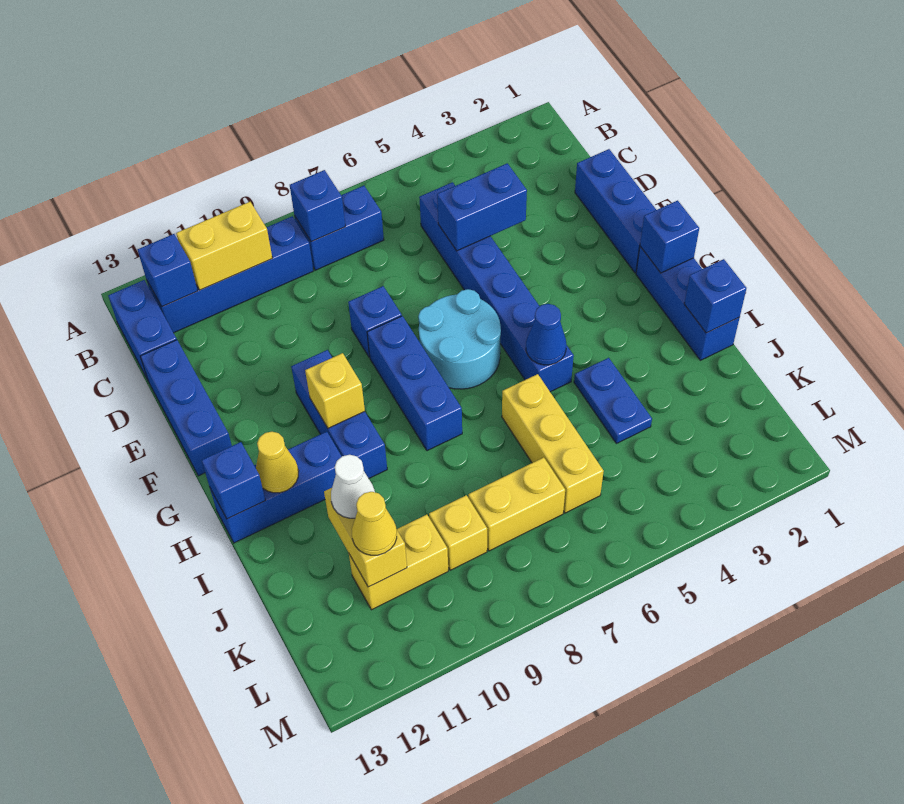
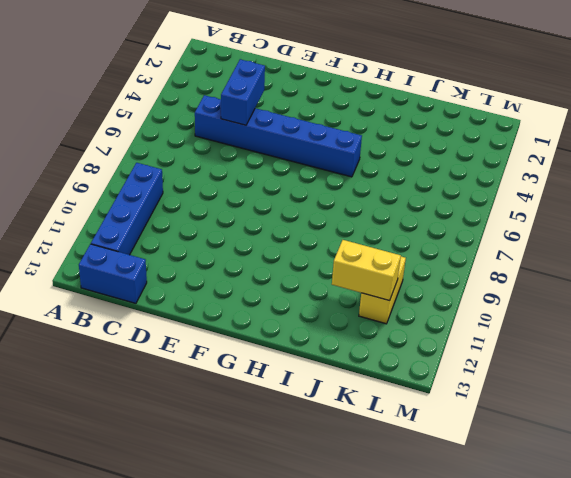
none -> blue 1x2 brick [295,186,384,270]
none -> blue 1x3 brick [575,149,656,273]
none -> blue 1x3 brick [140,340,232,476]
none -> blue 1x1 brick [348,286,402,357]

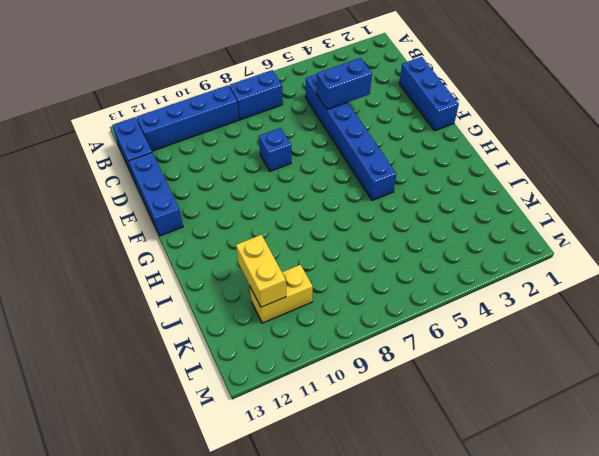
none -> cyan 2x2 round brick [418,289,501,389]
none -> blue 1x3 brick [367,316,462,451]
none -> blue 1x3 brick [291,350,387,478]
none -> blue 1x3 brick [636,247,740,360]

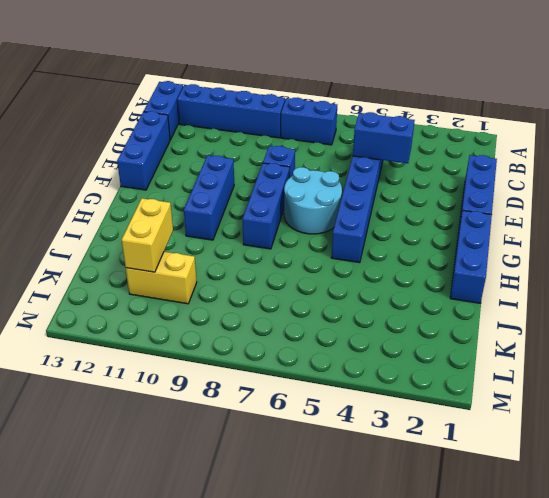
none -> blue 1x3 brick [210,432,342,543]
none -> blue 1x2 plate [574,358,652,443]
none -> yellow 1x3 brick [502,374,604,513]
none -> yellow 1x2 brick [468,457,565,551]

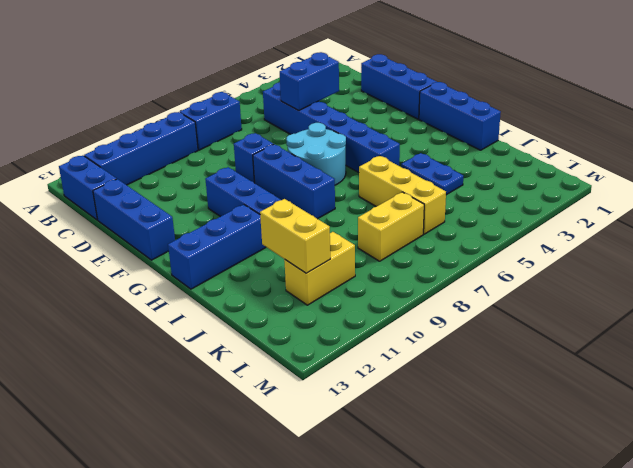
none -> yellow 1x1 brick [429,495,487,570]
none -> blue 1x1 brick [290,170,345,242]
none -> yellow 1x2 brick [176,202,272,290]
none -> blue 1x1 brick [137,234,198,307]

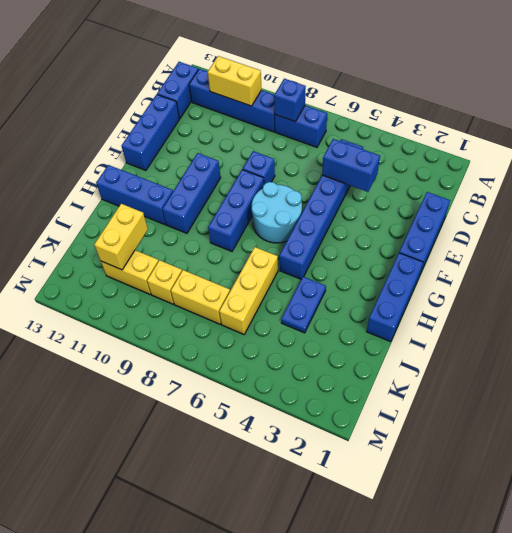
none -> blue 1x1 brick [137,234,198,307]
none -> blue 1x1 brick [640,200,699,273]
none -> yellow 1x1 brick [305,353,365,428]
none -> blue 1x1 cone [526,304,566,365]

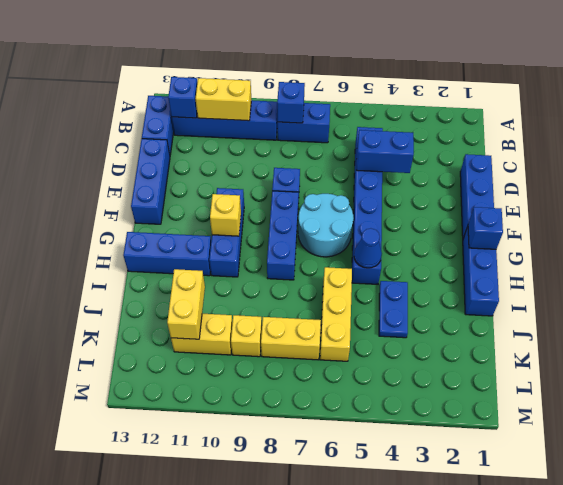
none -> yellow 1x1 cone [256,432,299,493]
none -> blue 1x1 brick [202,442,265,519]
none -> blue 1x1 brick [684,259,747,333]
none -> white 1x1 cone [331,455,375,518]

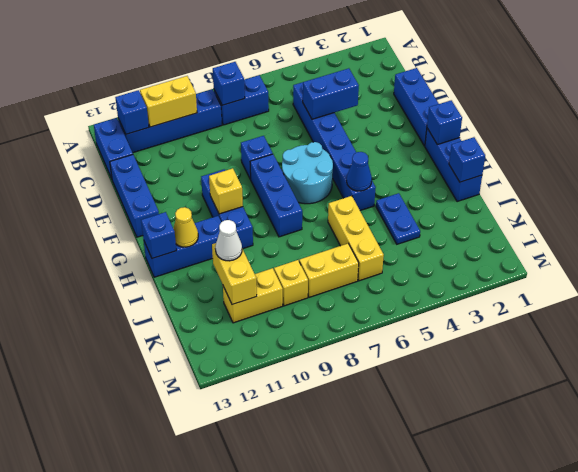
none -> yellow 1x1 cone [352,492,397,555]

